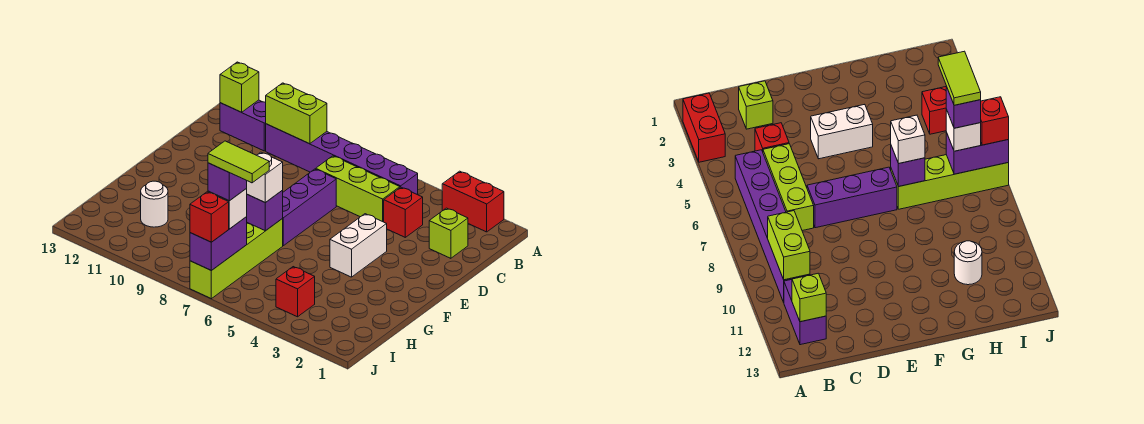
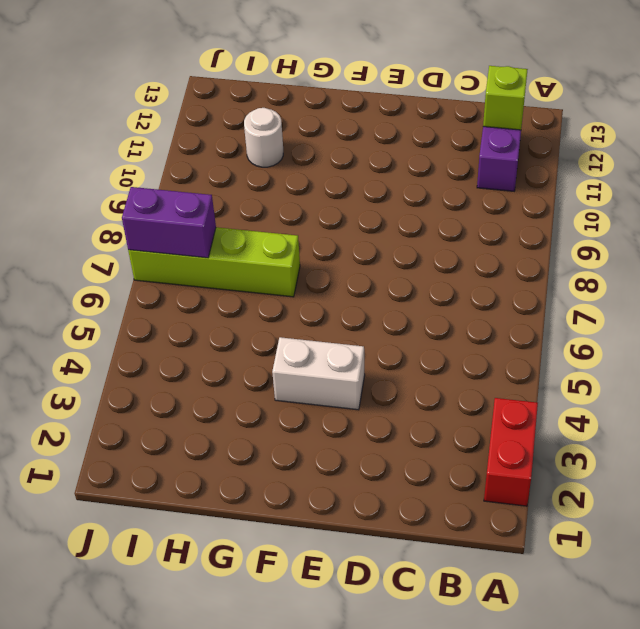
none -> purple 1x6 brick [266,124,418,195]
none -> lime 1x1 brick [429,208,468,258]
none -> red 1x1 brick [384,187,423,237]

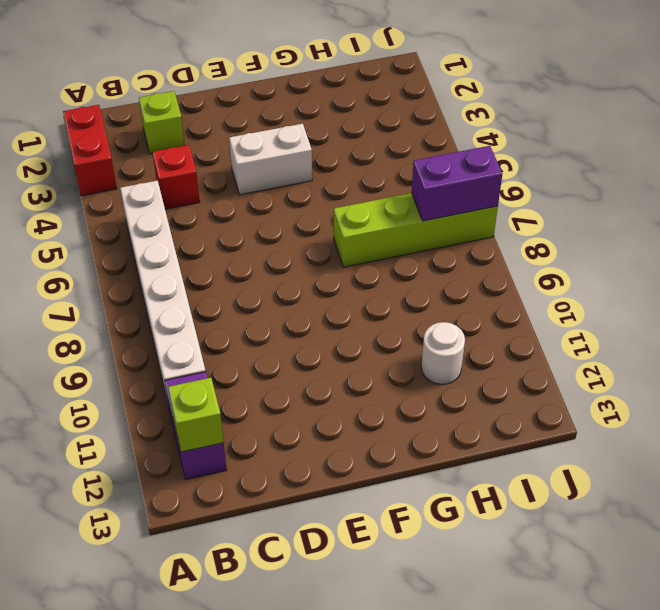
white 1x6 brick [120,181,206,402] -> purple 1x6 brick [266,124,418,195]
none -> lime 1x3 brick [316,156,400,222]
none -> purple 1x3 brick [282,169,336,246]
none -> red 1x1 brick [276,267,315,317]

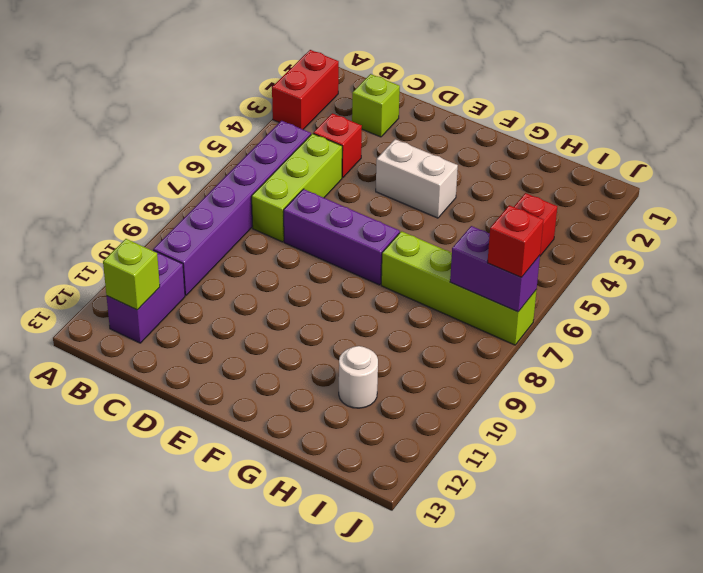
none -> lime 1x2 brick [266,83,327,144]
none -> purple 1x1 brick [247,191,283,231]
none -> white 1x1 brick [246,152,283,203]

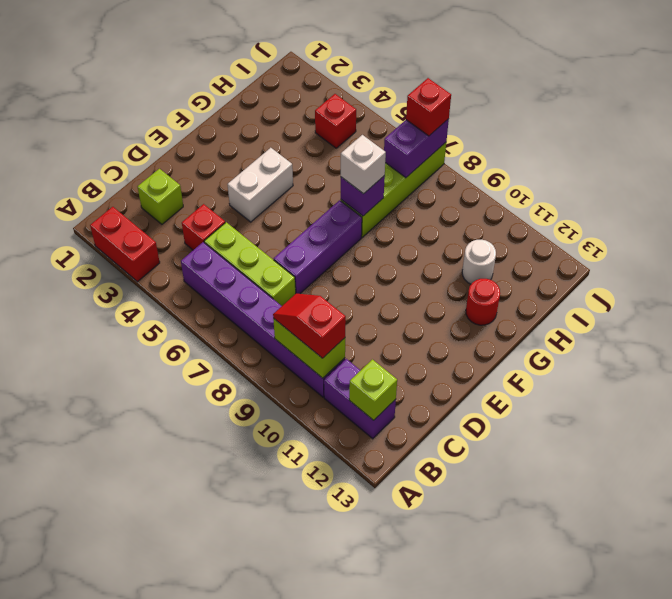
red 1x2 slope [273,293,346,358] -> none
red 1x1 round brick [466,279,500,325] -> none
none -> white 1x1 brick [208,189,247,229]
none -> purple 1x1 brick [208,163,247,201]
none -> lime 1x2 tile [208,141,269,183]

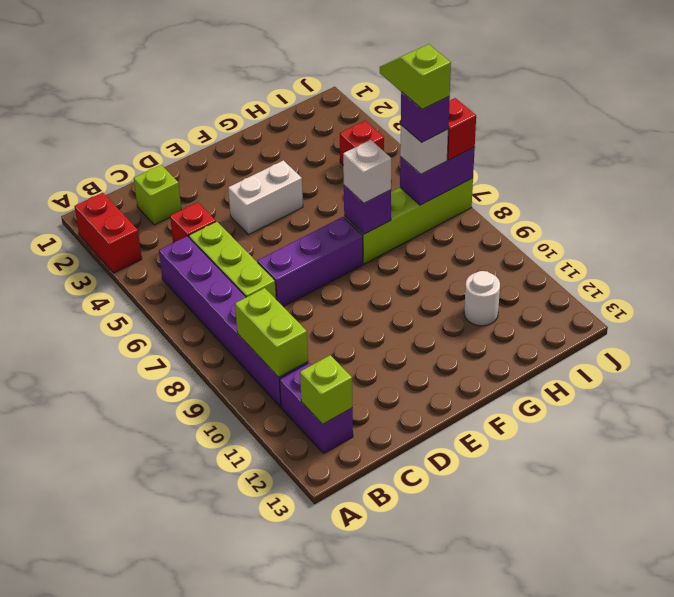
lime 1x2 slope [380,44,451,109] -> lime 1x2 tile [208,141,269,183]

